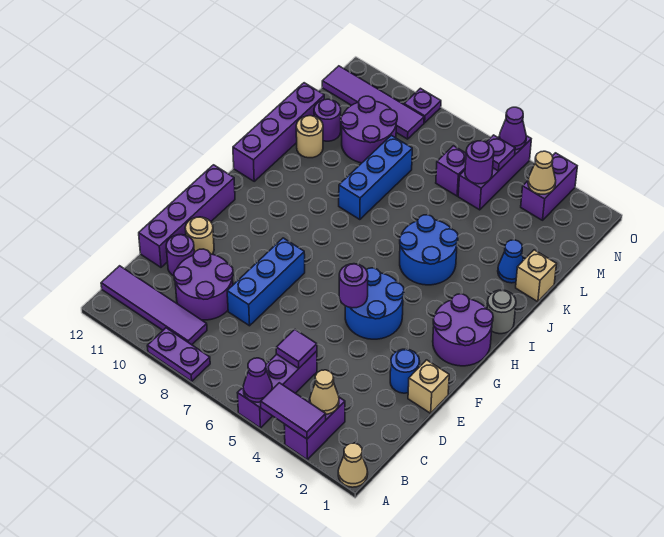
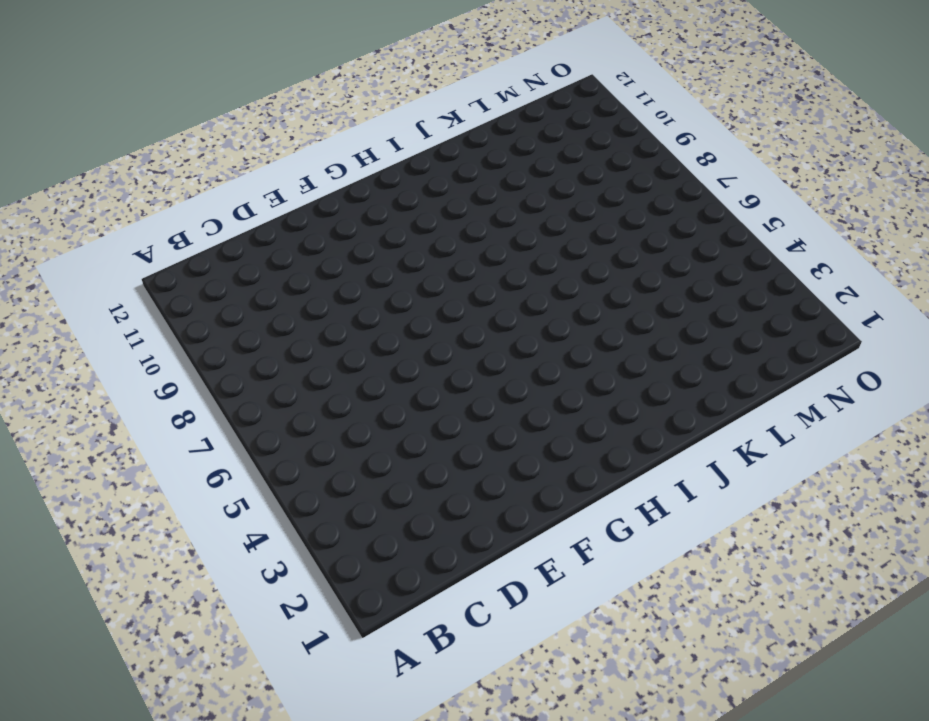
none -> tan 1x1 cone [338,443,368,487]
none -> purple 1x2 brick [284,397,345,460]
none -> purple 1x3 brick [238,351,317,428]
none -> purple 1x2 plate [147,328,210,381]

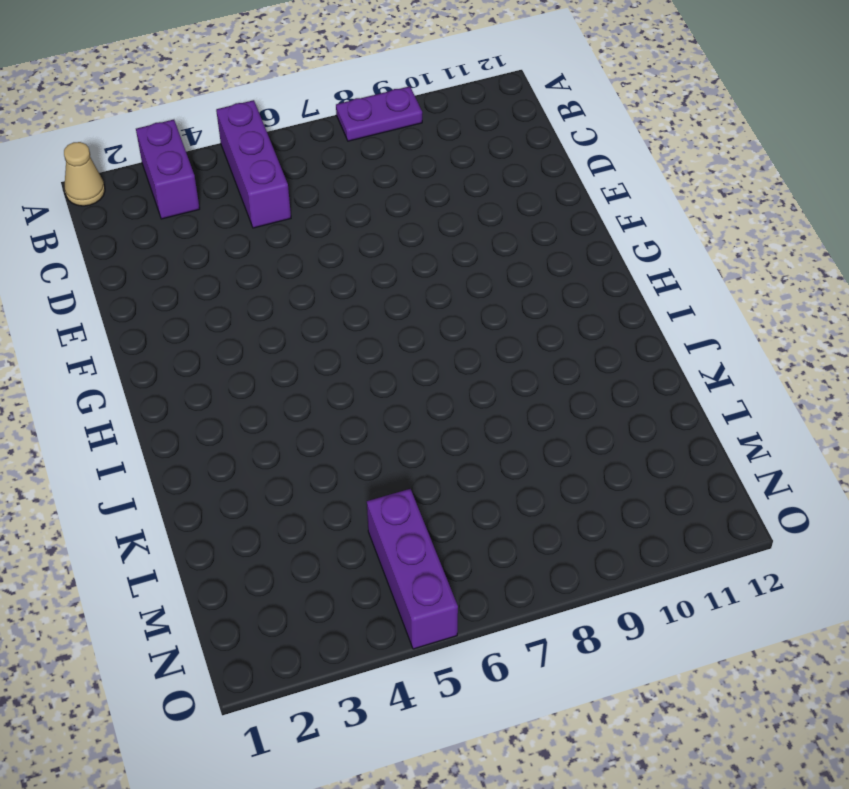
none -> purple 1x4 tile [101,266,207,345]
none -> purple 2x2 round brick [174,249,233,320]
none -> blue 1x3 brick [227,238,305,326]
none -> purple 1x1 round brick [166,235,194,276]

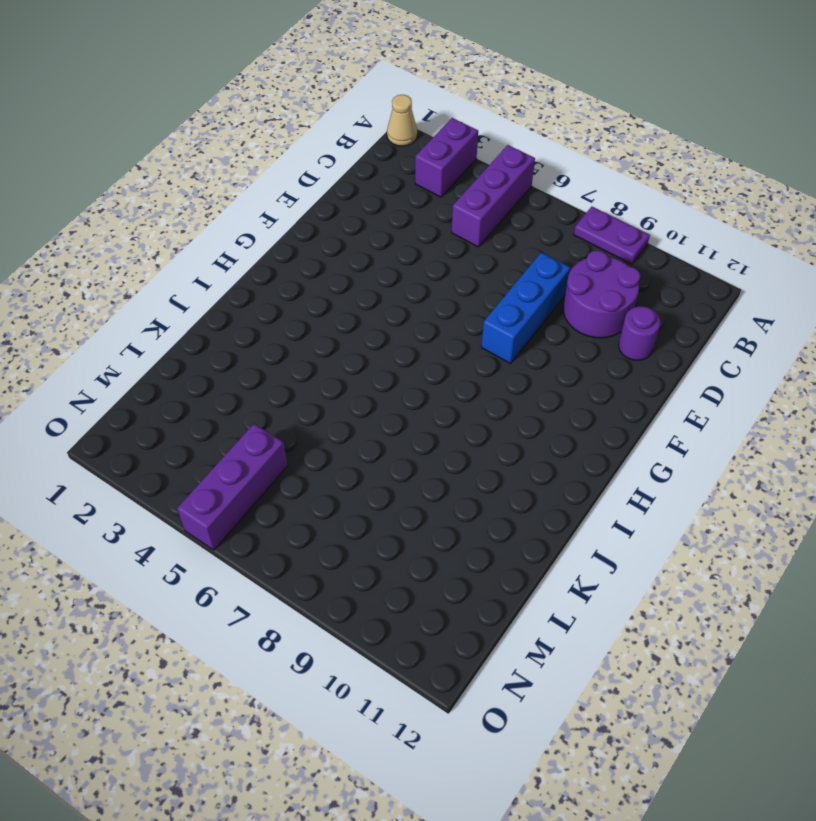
none -> purple 1x4 tile [101,266,207,345]
none -> purple 1x4 brick [139,165,235,267]
none -> tan 1x1 brick [408,360,449,413]
none -> blue 1x1 round brick [390,349,420,393]

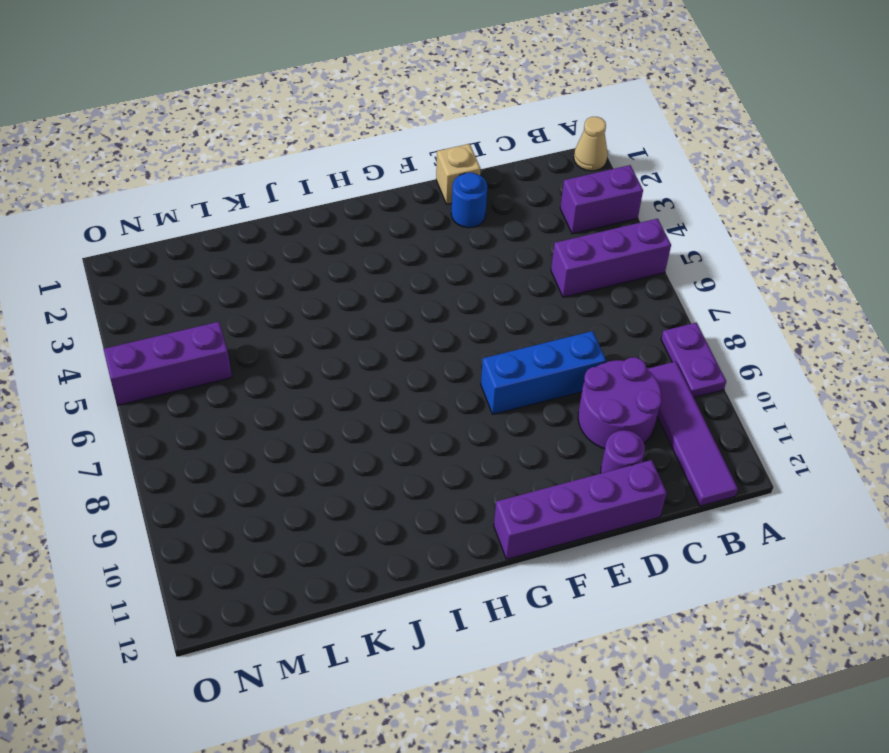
none -> tan 1x1 round brick [185,217,214,254]
none -> blue 2x2 round brick [345,268,404,339]
none -> purple 2x2 round brick [433,294,493,366]
none -> grey 1x1 round brick [487,290,516,334]

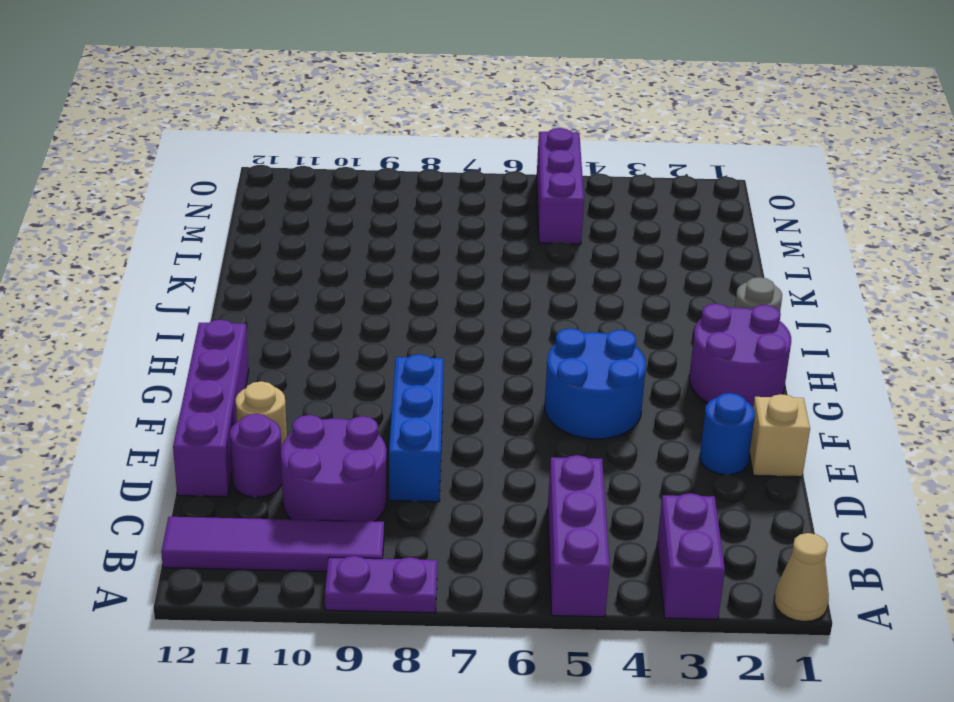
none -> blue 2x2 round brick [400,215,458,285]
none -> purple 1x4 brick [233,83,324,181]
none -> blue 1x3 brick [339,135,412,220]
none -> tan 1x1 brick [516,250,557,302]

